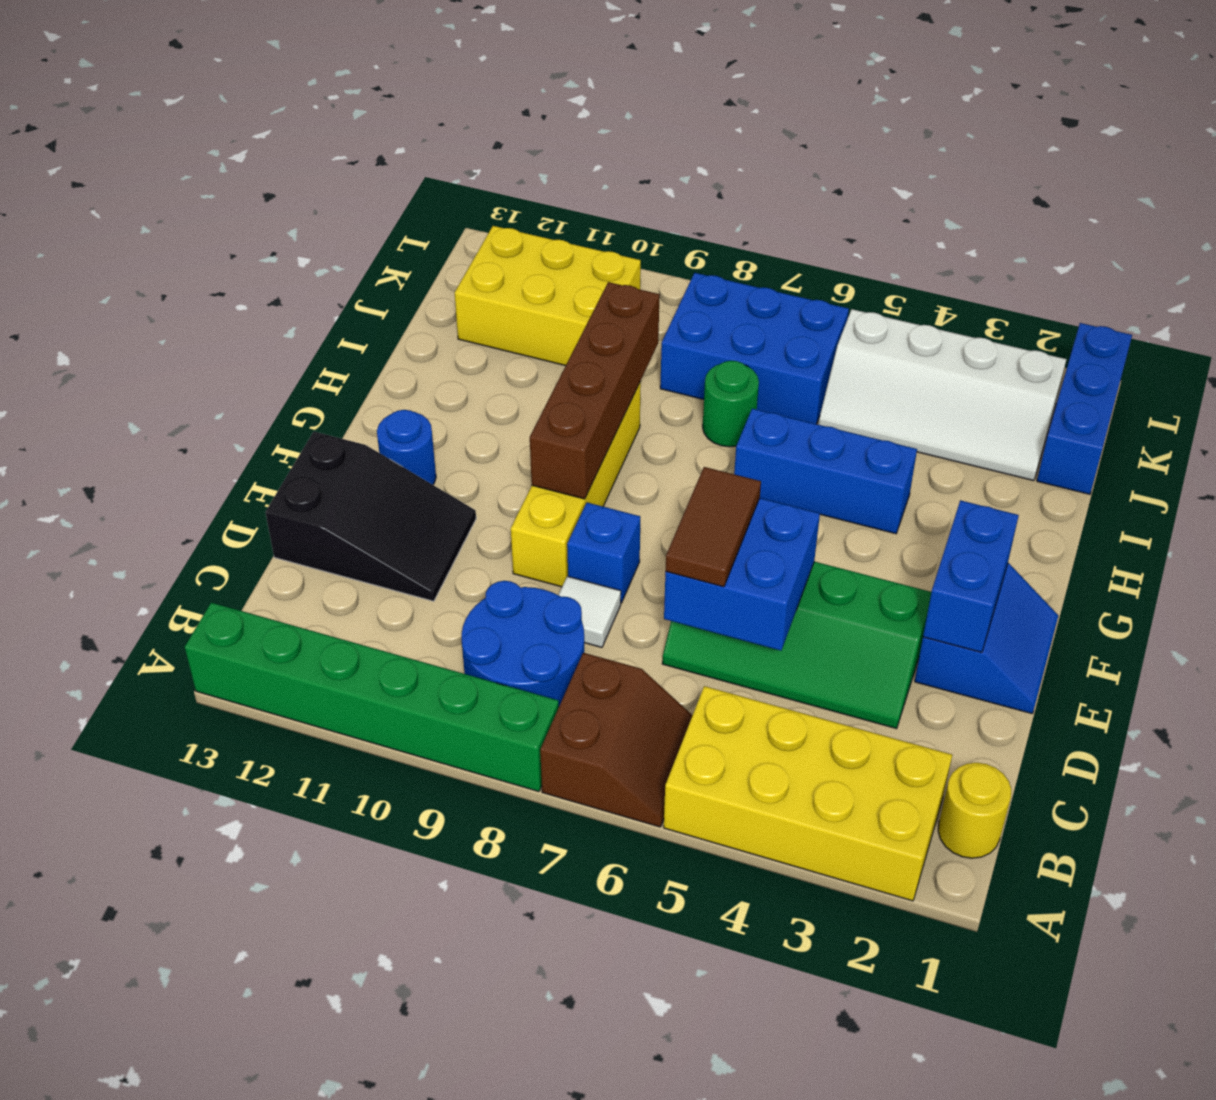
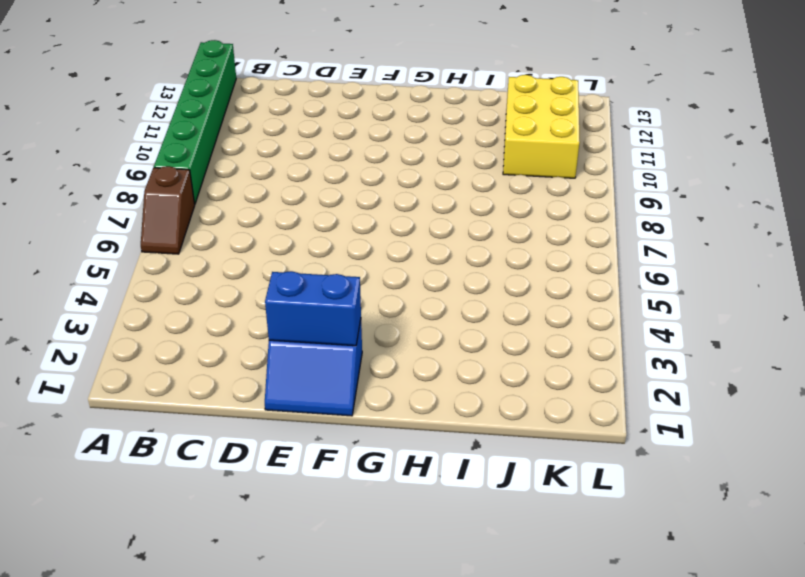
brown 1x2 slope [141,166,195,254] -> brown 2x2 slope [540,653,693,827]
none -> yellow 2x4 brick [664,686,952,901]
none -> yellow 1x1 round brick [938,763,1011,858]
none -> blue 2x2 round brick [462,581,584,706]

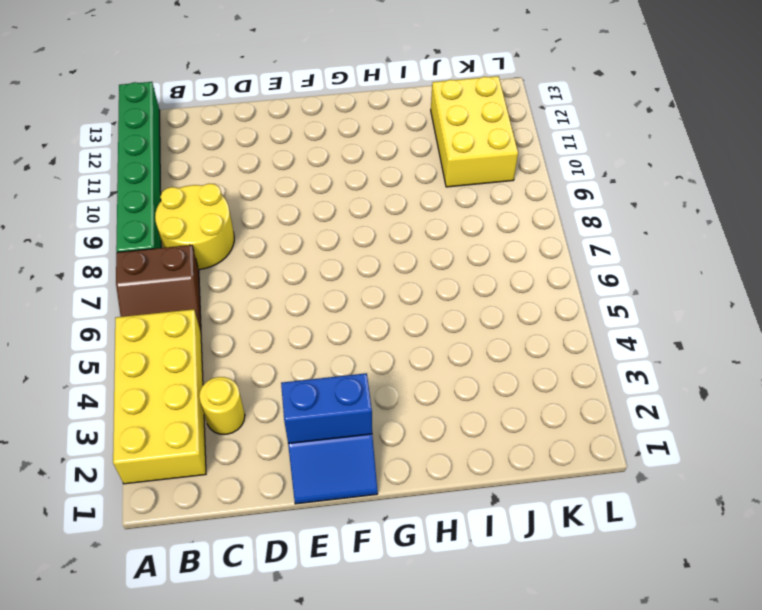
yellow 2x2 round brick [155,184,234,269] -> blue 2x2 round brick [462,581,584,706]
yellow 1x1 round brick [199,377,245,434] -> yellow 1x1 round brick moved to [938,763,1011,858]
none -> green 2x4 slope [662,562,931,729]
none -> white 1x1 tile [559,576,621,647]
none -> black 2x3 slope [265,432,476,601]

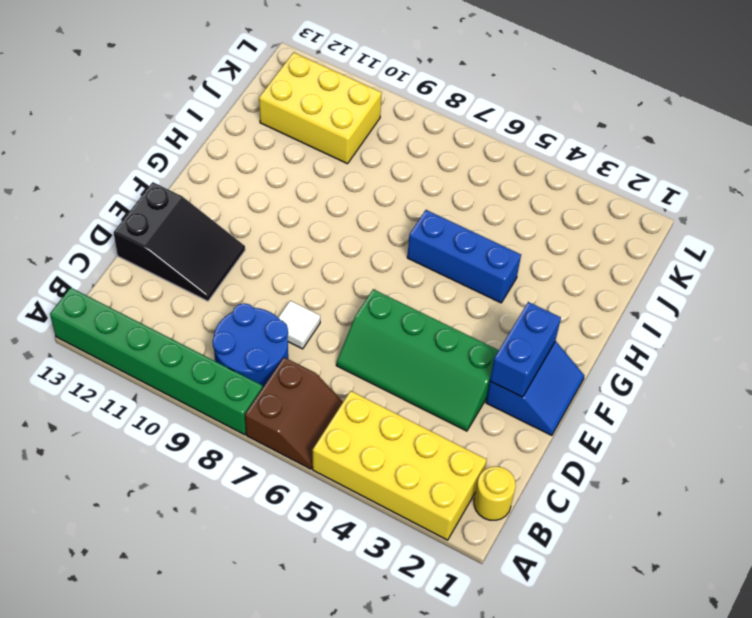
none -> blue 1x1 brick [567,503,640,603]
none -> yellow 1x4 brick [511,382,641,587]
none -> blue 1x1 round brick [377,410,436,485]

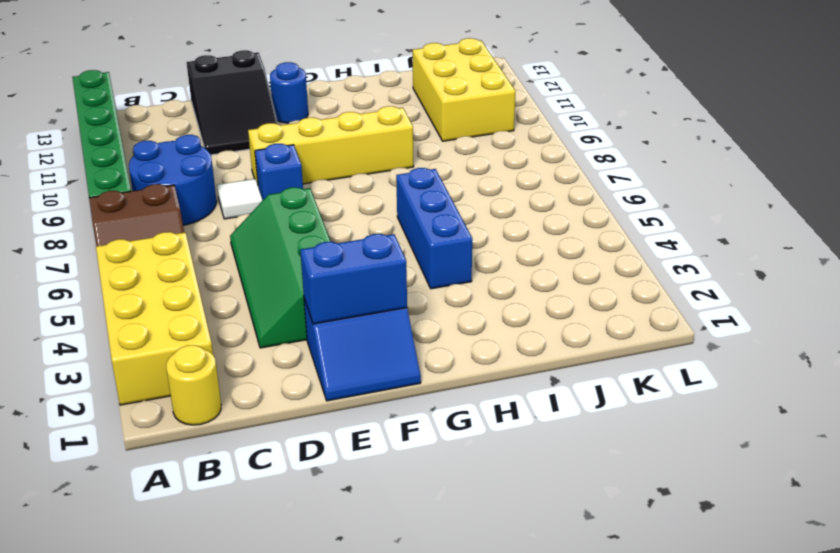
none -> green 1x1 round brick [703,361,759,447]
none -> blue 1x3 brick [1037,323,1132,494]
none -> white 2x4 slope [818,309,1066,481]

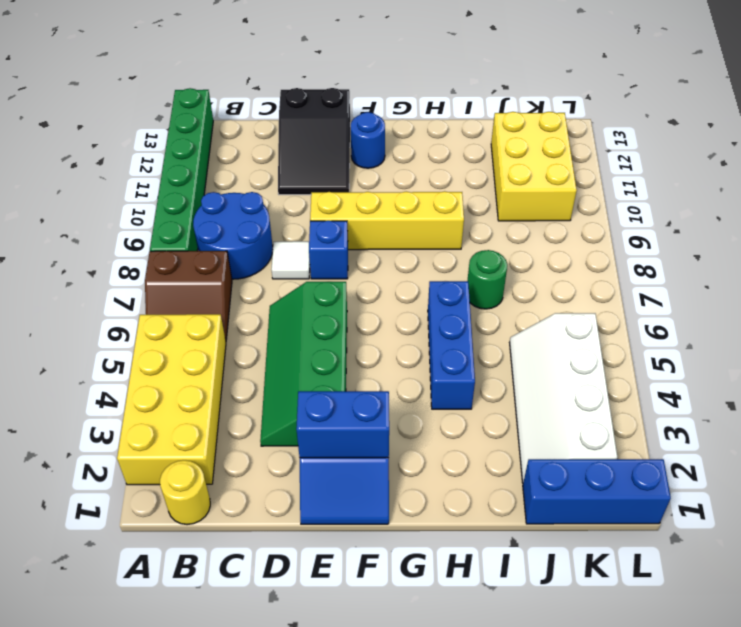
none -> blue 2x3 brick [660,273,849,424]
none -> blue 2x2 brick [664,498,820,651]
none -> brown 1x4 brick [530,282,660,499]

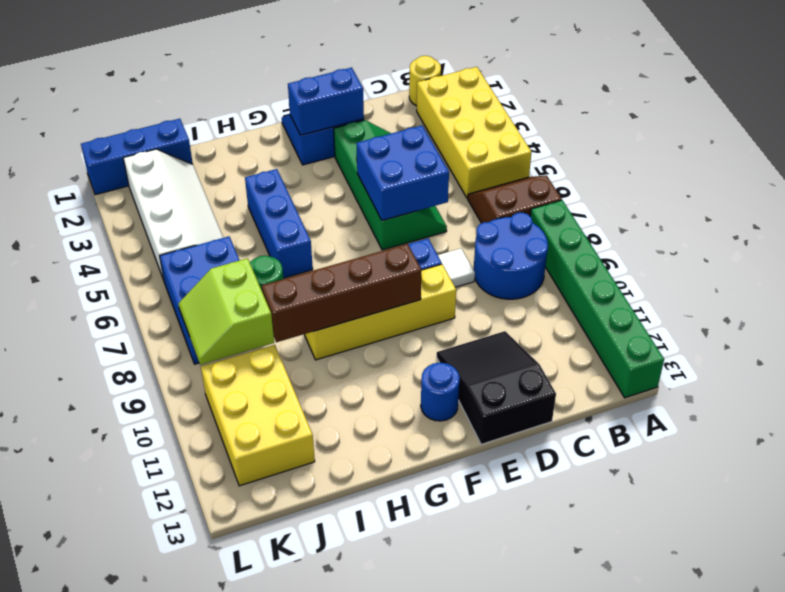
lime 2x2 slope [178,258,274,365] -> none
none -> brown 1x2 tile [666,467,761,587]

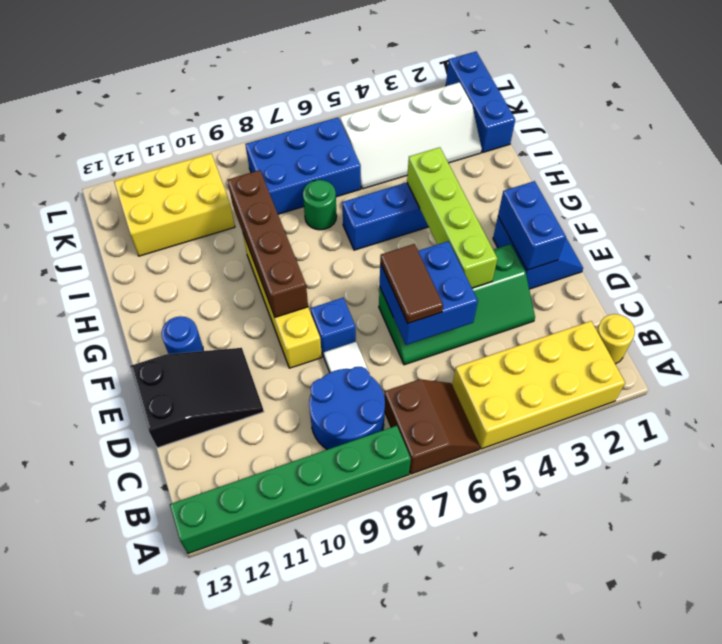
lime 1x4 brick [407,147,497,288] -> none

